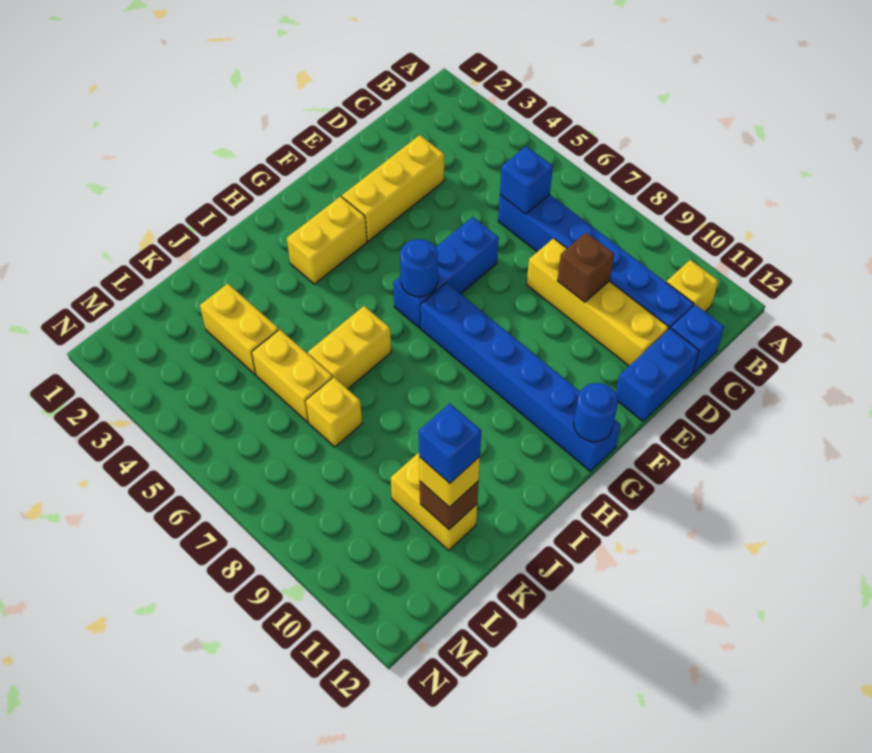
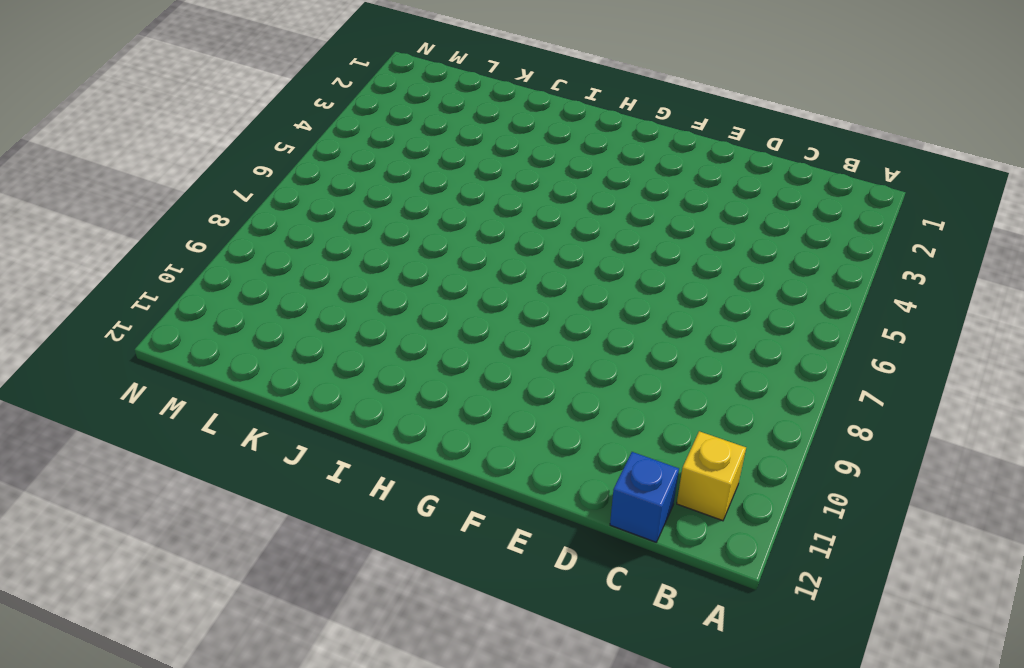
none -> blue 1x6 brick [498,195,694,330]
none -> yellow 1x3 brick [342,135,444,241]
none -> yellow 1x4 brick [527,238,669,366]

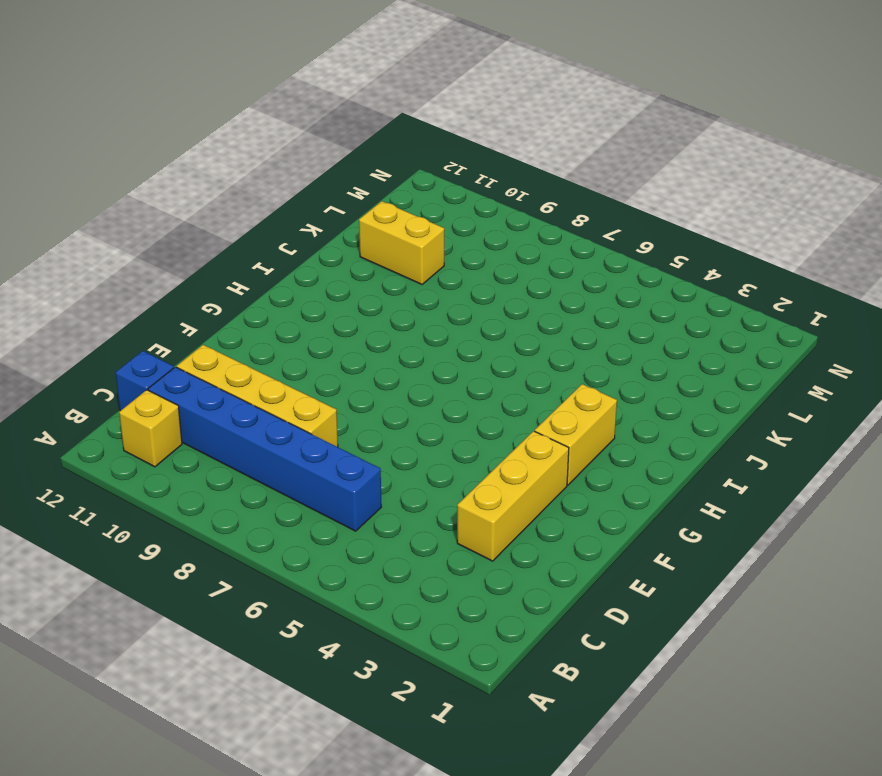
none -> blue 1x2 brick [616,328,699,421]
none -> blue 1x3 brick [393,217,499,328]
none -> blue 1x6 brick [421,283,621,471]

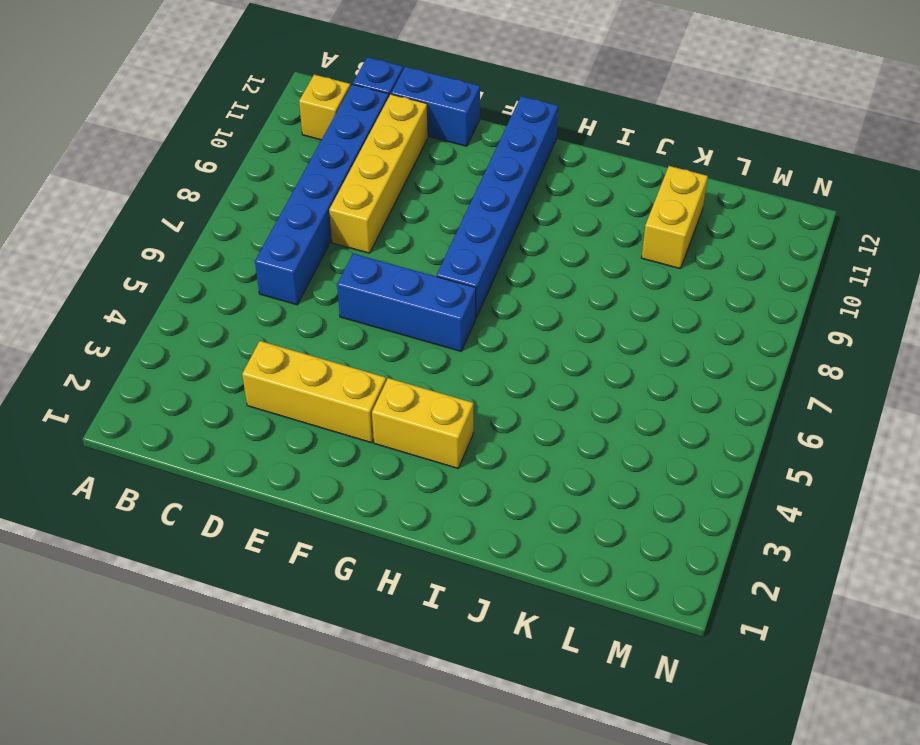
none -> yellow 1x2 brick [308,306,391,389]
none -> yellow 1x2 brick [200,284,279,375]
none -> yellow 1x2 brick [252,329,333,422]

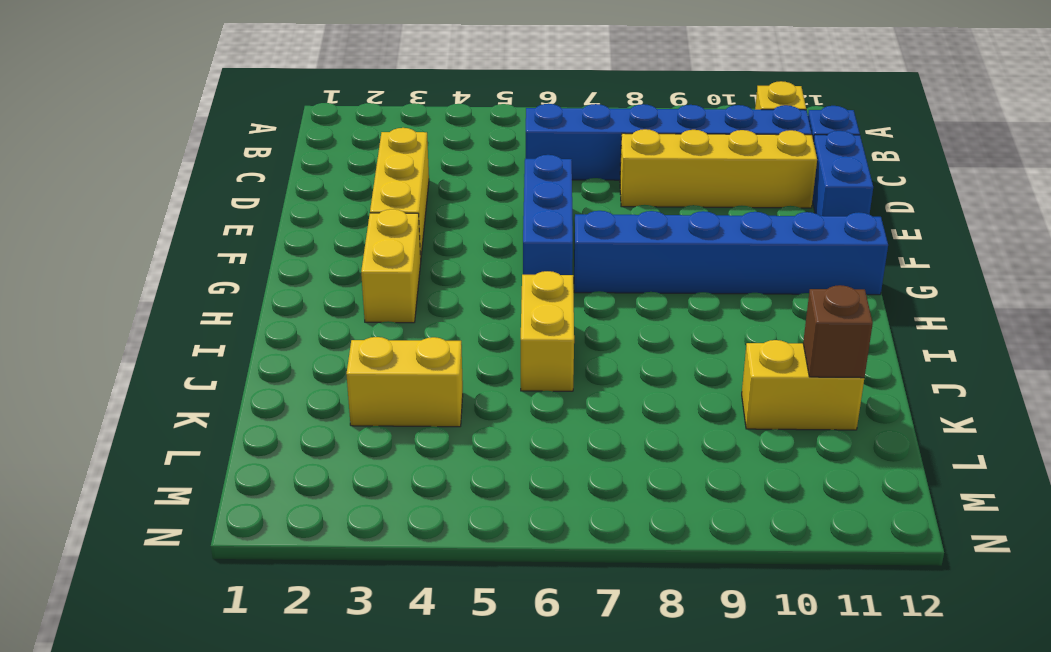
none -> yellow 1x2 brick [252,329,333,422]
none -> yellow 1x1 brick [306,377,362,447]
none -> blue 1x1 brick [500,146,553,214]

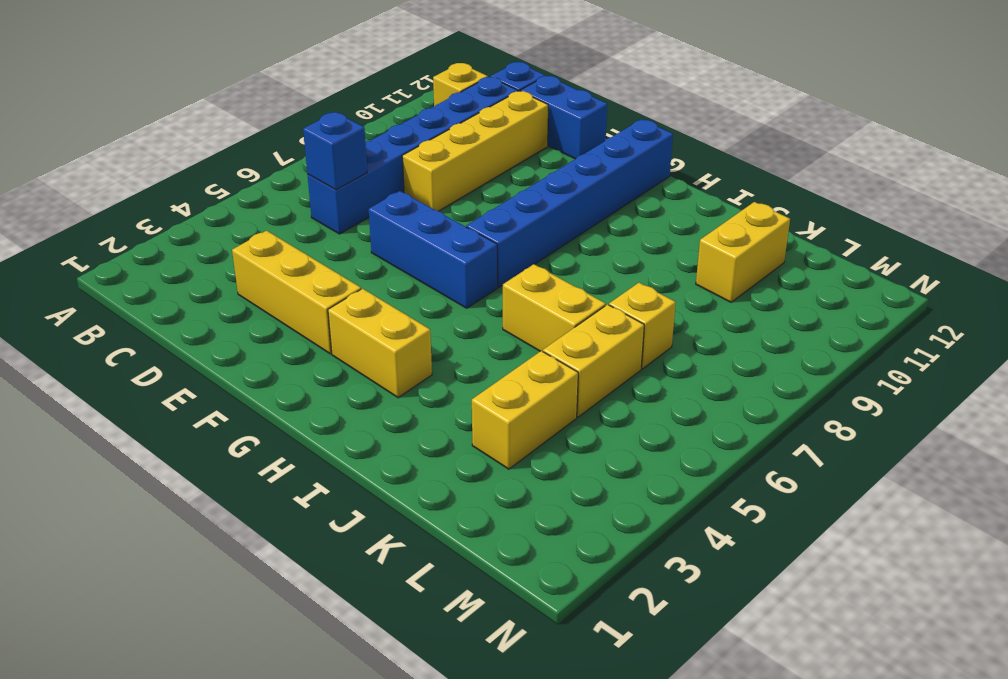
none -> brown 1x1 brick [557,233,614,302]
none -> blue 1x1 round brick [400,239,438,296]
none -> blue 1x1 round brick [574,383,618,442]

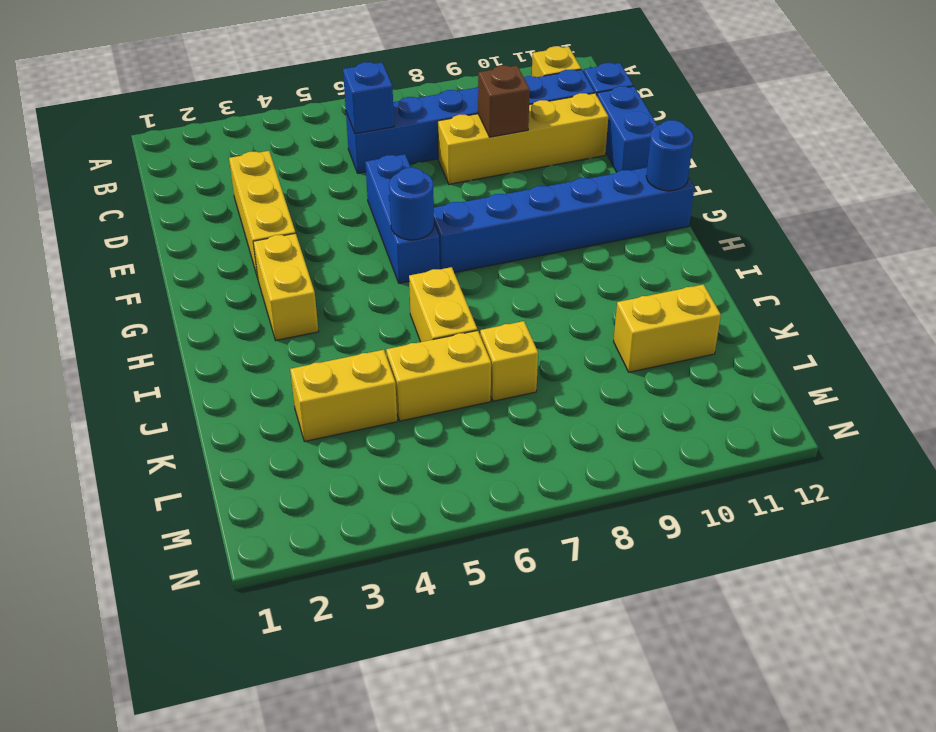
none -> brown 1x1 brick [420,481,479,529]
none -> yellow 1x1 brick [419,457,480,507]
none -> blue 1x1 brick [419,403,481,483]

